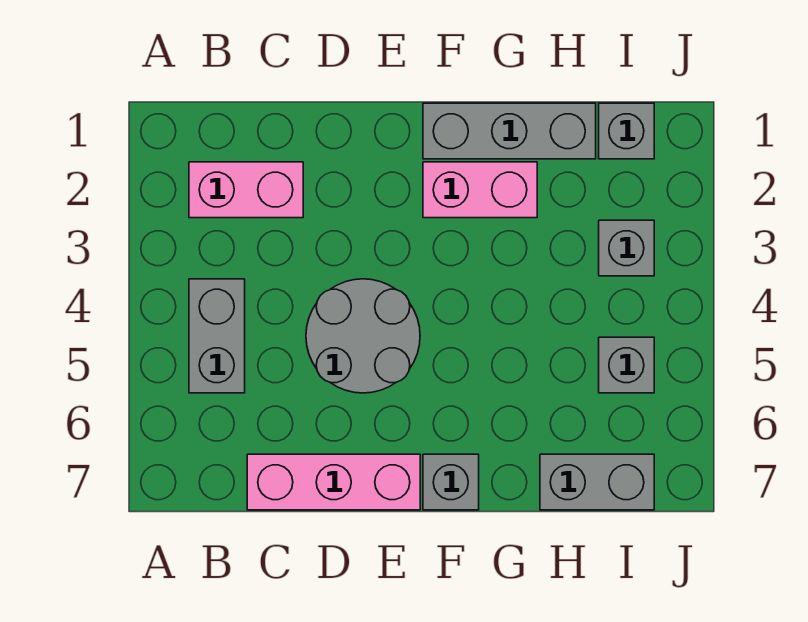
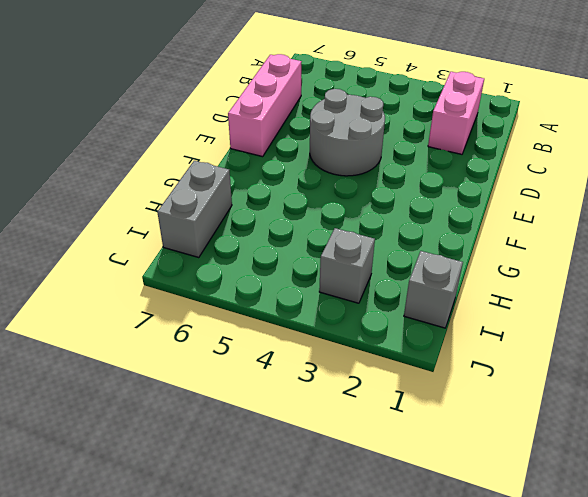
none -> grey 1x2 brick [189,279,245,393]
none -> grey 1x3 brick [423,103,596,159]

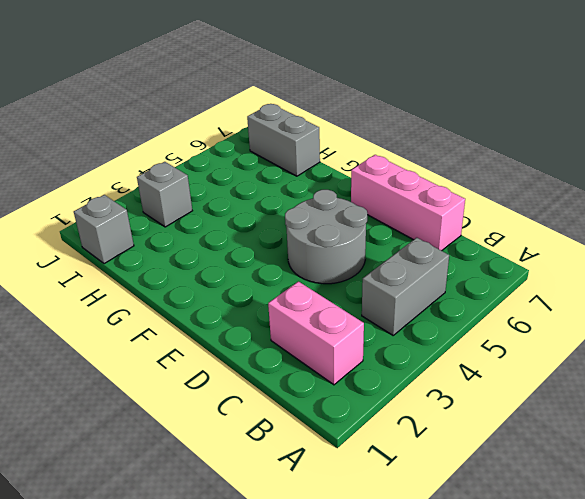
none -> grey 1x3 brick [423,103,596,159]
none -> pink 1x2 brick [423,162,537,218]

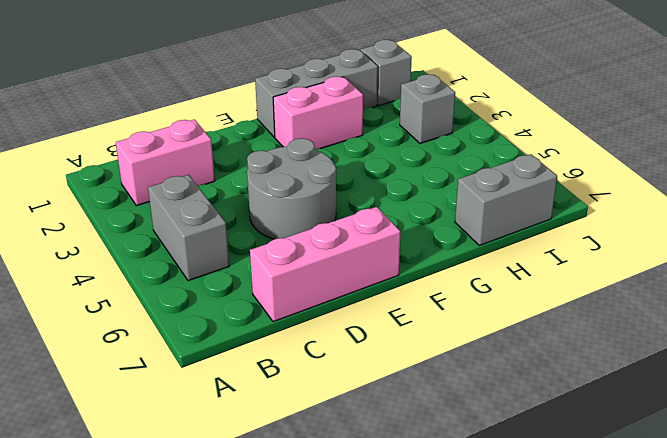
none -> grey 1x1 brick [423,454,479,510]
none -> grey 1x1 brick [599,337,654,393]

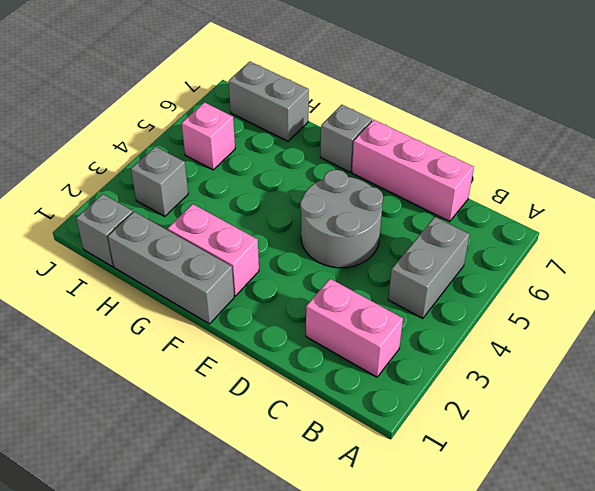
pink 1x1 brick [182,102,235,170] -> grey 1x1 brick [599,337,654,393]

